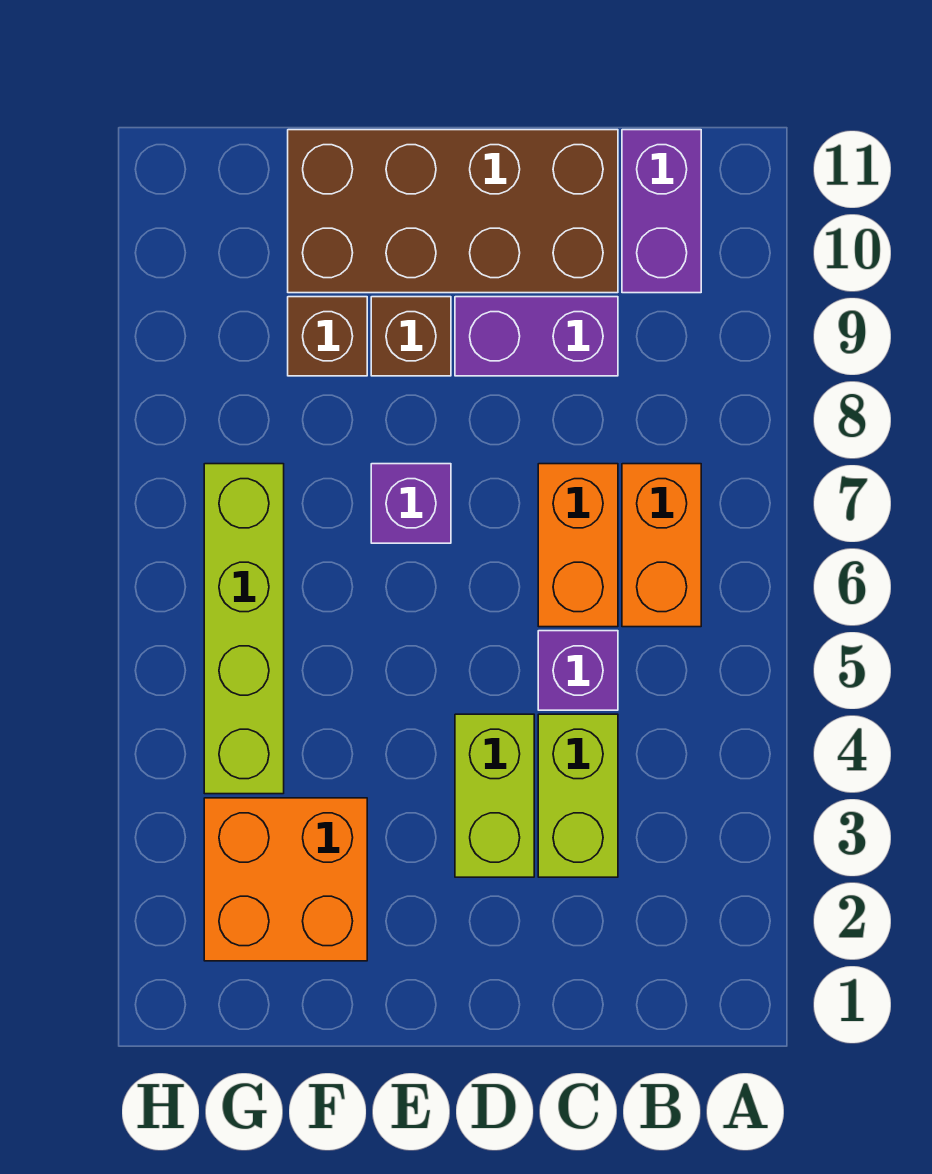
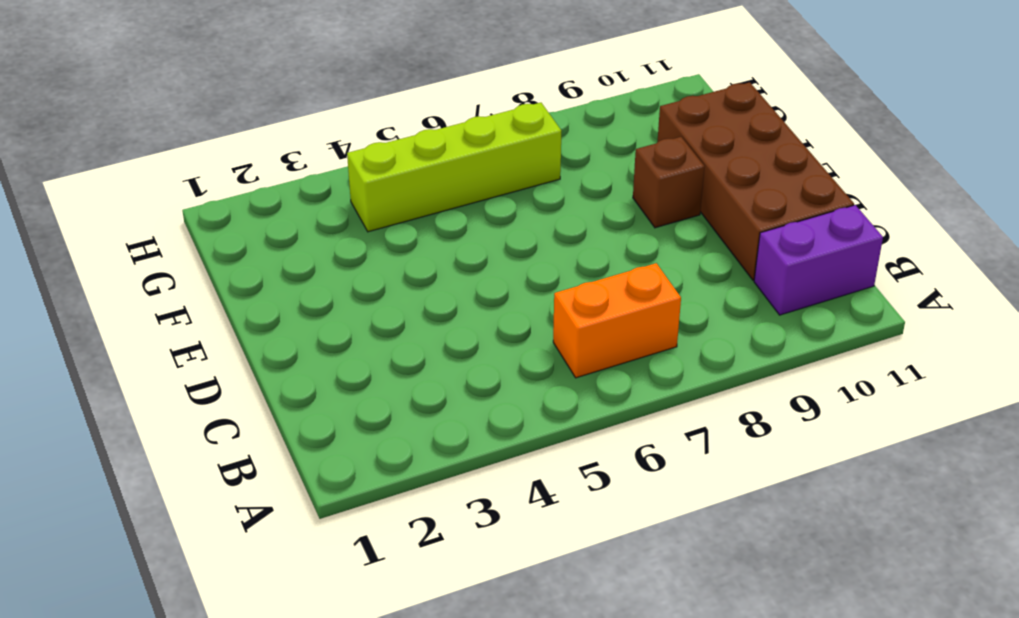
none -> lime 1x2 brick [538,714,618,877]
none -> purple 1x1 brick [538,631,618,710]
none -> orange 1x2 brick [538,464,618,627]

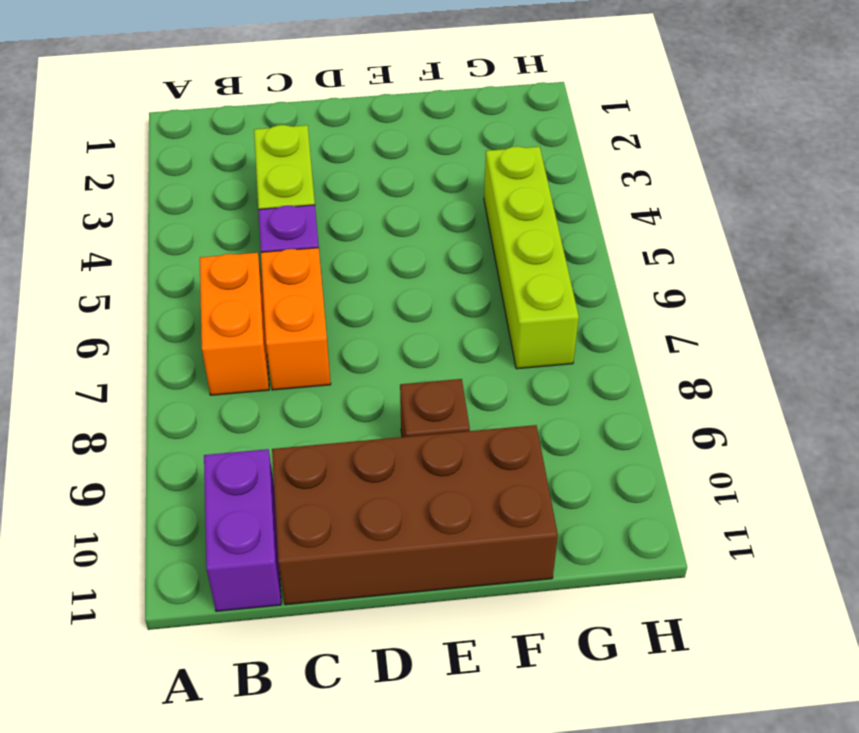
none -> purple 1x2 brick [455,297,618,376]
none -> lime 1x2 brick [455,714,534,877]
none -> purple 1x1 brick [371,464,451,543]

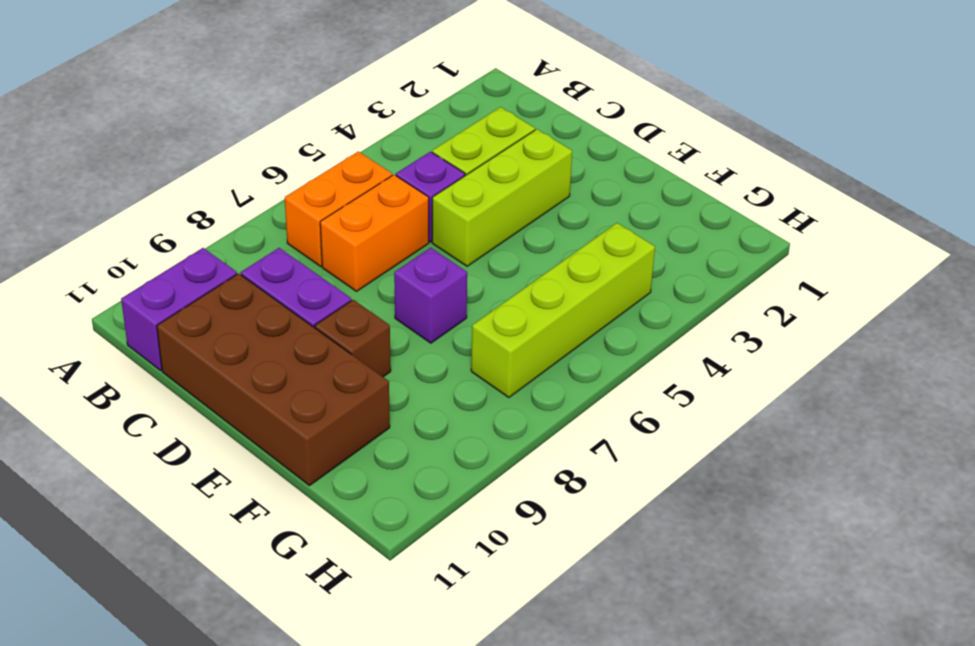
lime 1x3 brick [432,129,572,266] -> lime 1x2 brick [455,714,534,877]
none -> orange 2x2 brick [204,798,367,961]
none -> brown 1x1 brick [288,297,367,376]

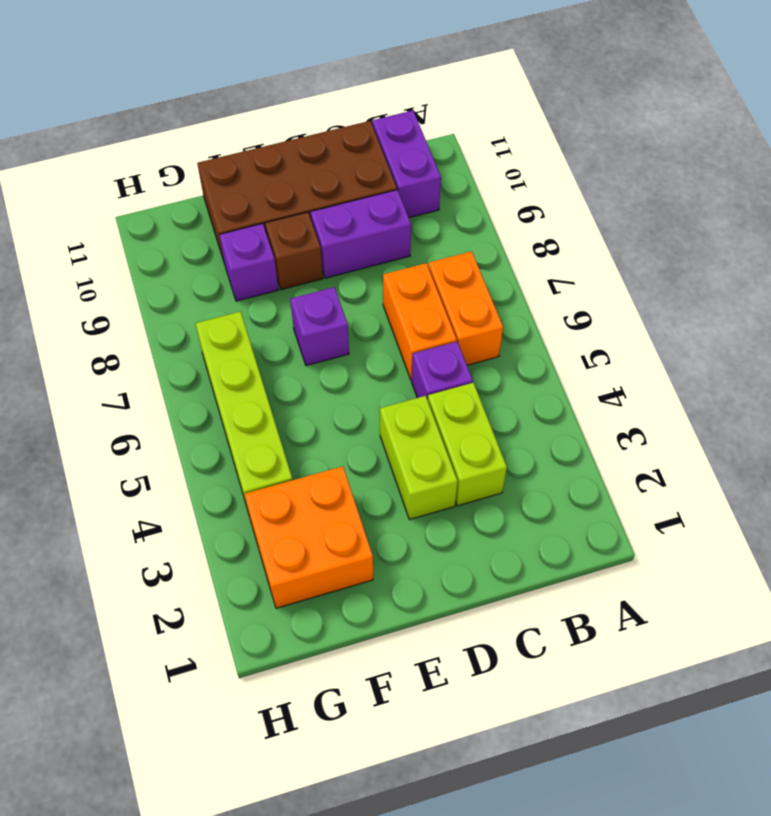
purple 1x1 brick [219,224,278,301] -> brown 1x1 brick [288,297,367,376]

